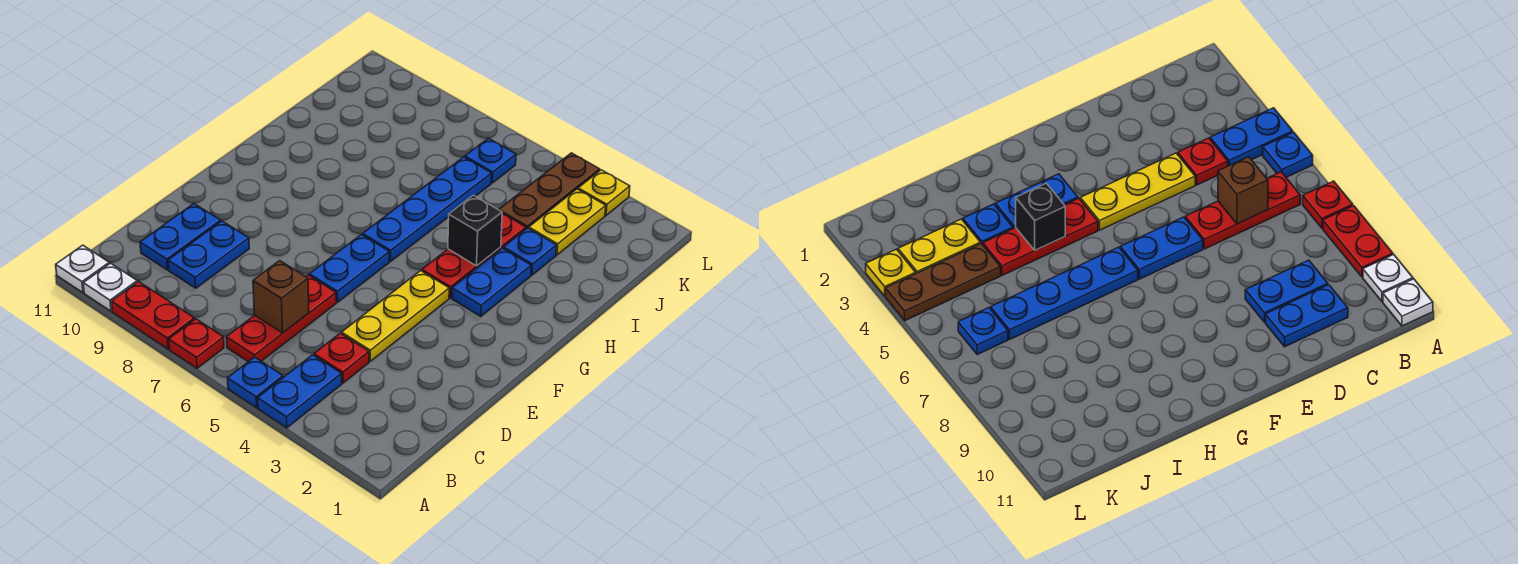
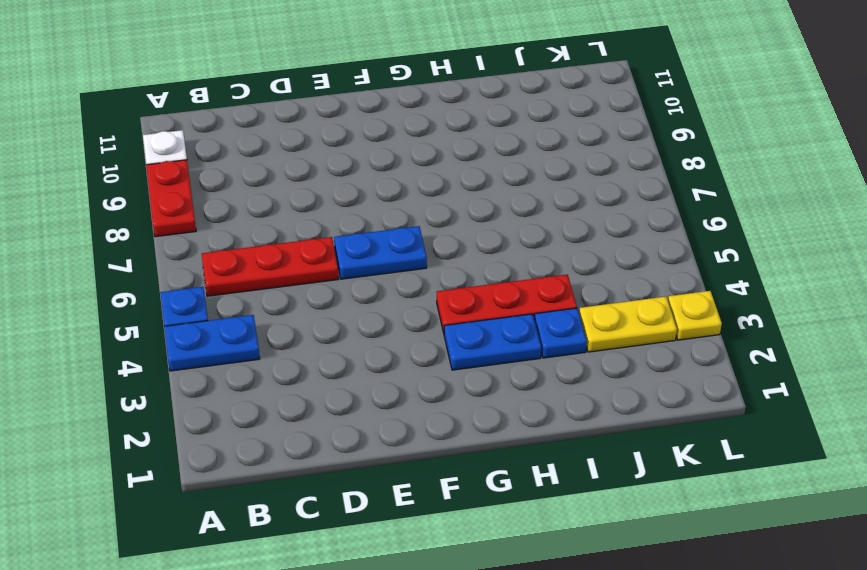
none -> red 1x1 plate [169,319,224,368]
none -> white 1x1 plate [56,245,109,293]
none -> red 1x1 plate [314,333,369,383]

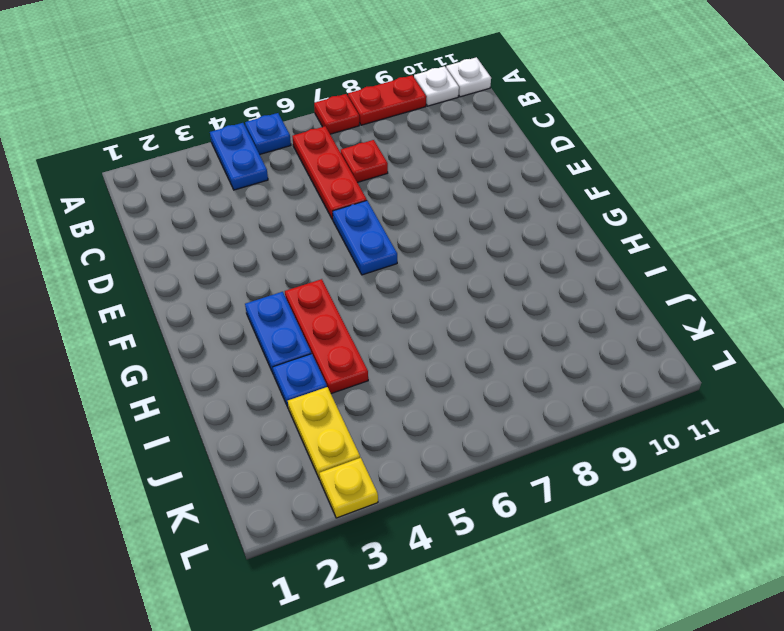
red 1x1 plate [341,140,388,183] -> red 1x1 plate moved to [314,333,369,383]
none -> blue 1x2 plate [168,221,249,288]
none -> blue 1x2 plate [140,204,221,270]
none -> yellow 1x3 plate [342,271,449,361]

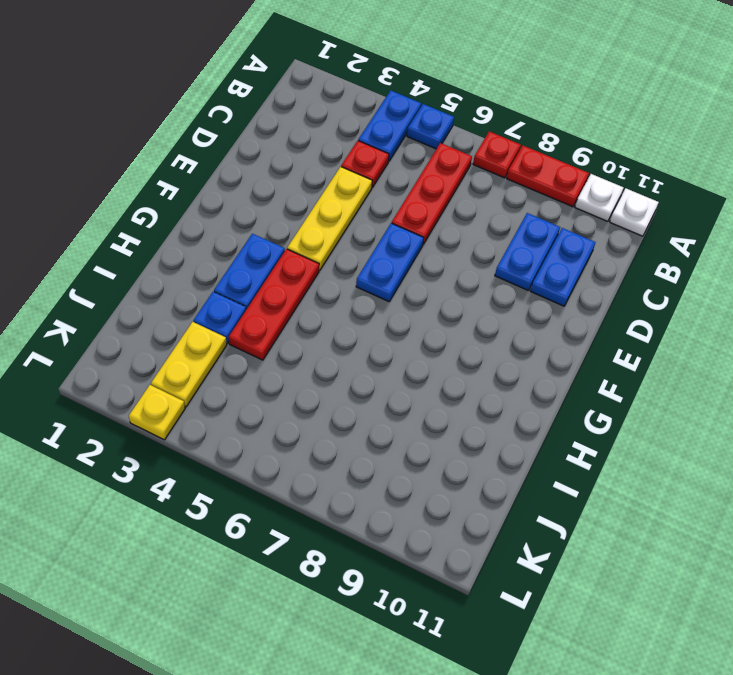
none -> blue 1x4 plate [363,157,491,261]
none -> brown 1x3 plate [499,153,600,229]
none -> blue 1x1 plate [465,138,516,183]

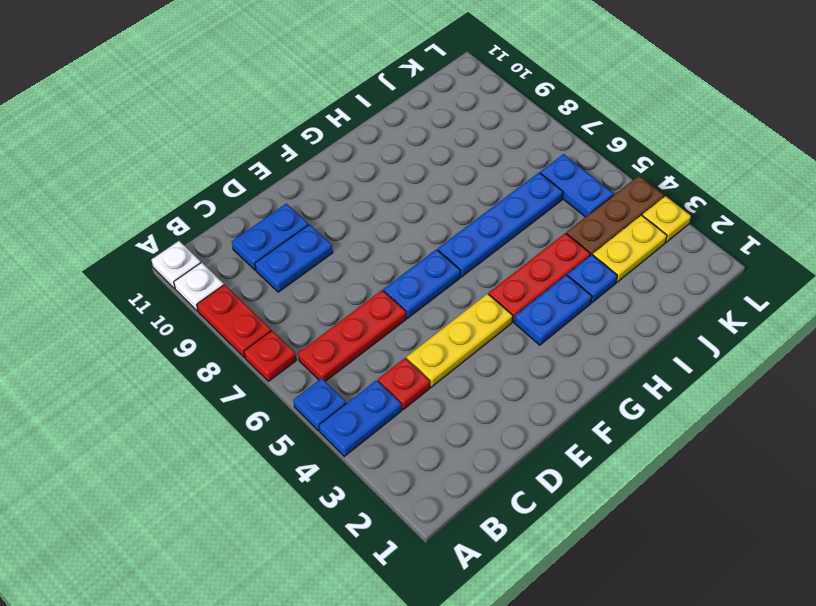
blue 1x2 plate [540,154,614,217] -> blue 1x1 plate [465,138,516,183]
none -> brown 1x1 brick [253,261,309,333]
none -> black 1x1 brick [448,195,502,266]

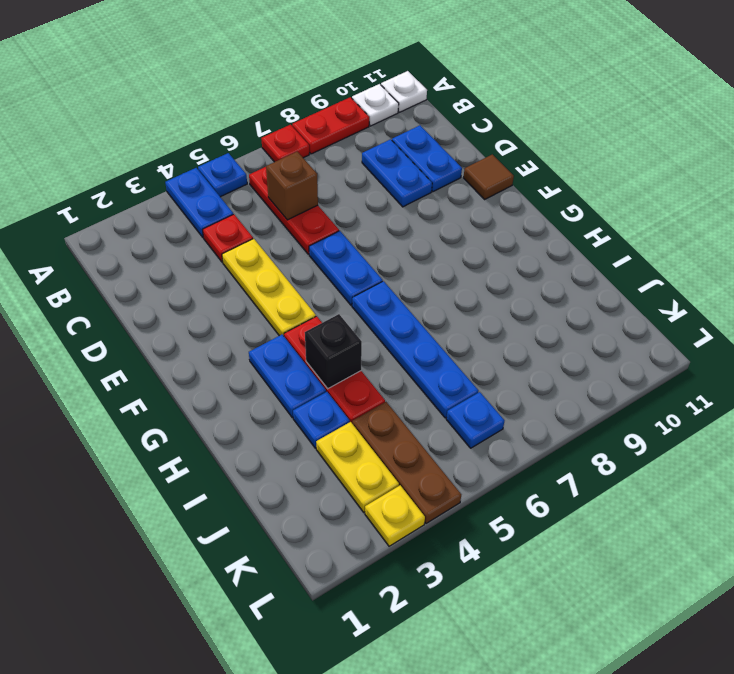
brown 1x1 tile [463,154,514,199] -> none

